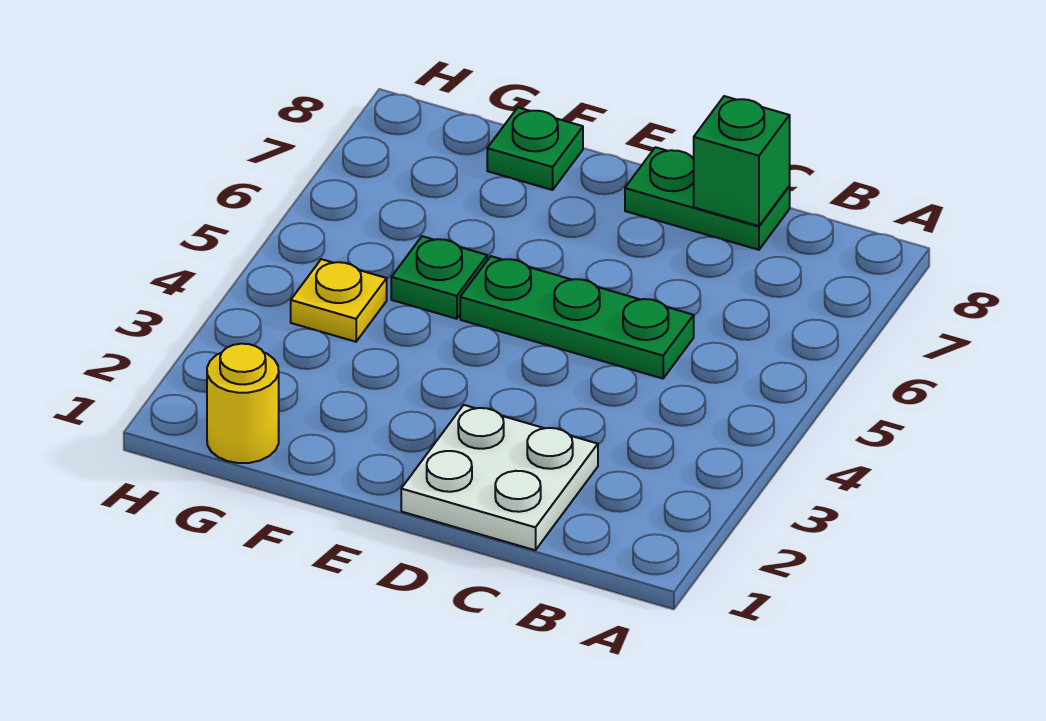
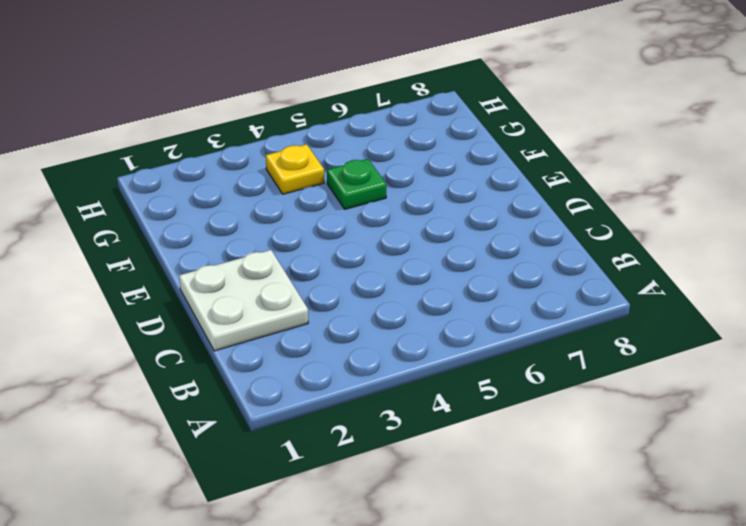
none -> green 1x3 plate [460,256,694,379]
none -> green 1x2 plate [625,147,790,250]

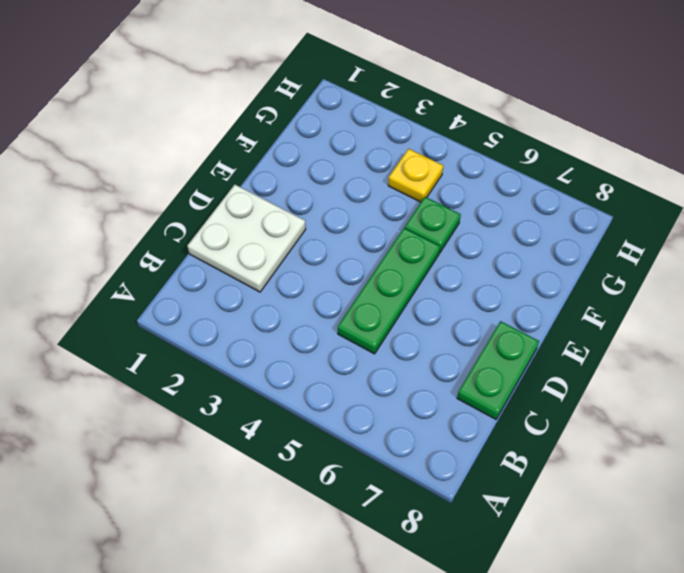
none -> green 1x1 plate [487,108,583,190]
none -> yellow 1x1 round brick [207,344,279,463]

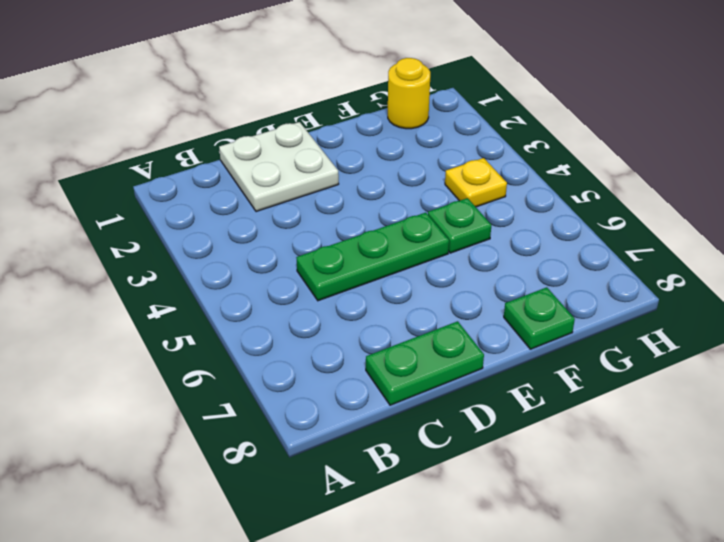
none -> green 1x1 brick [694,96,790,226]

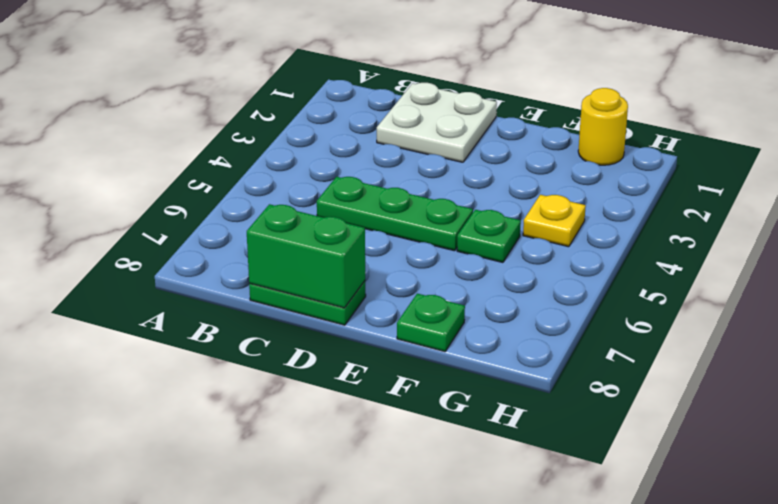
green 1x2 brick [247,204,365,308] -> green 1x1 brick [694,96,790,226]

